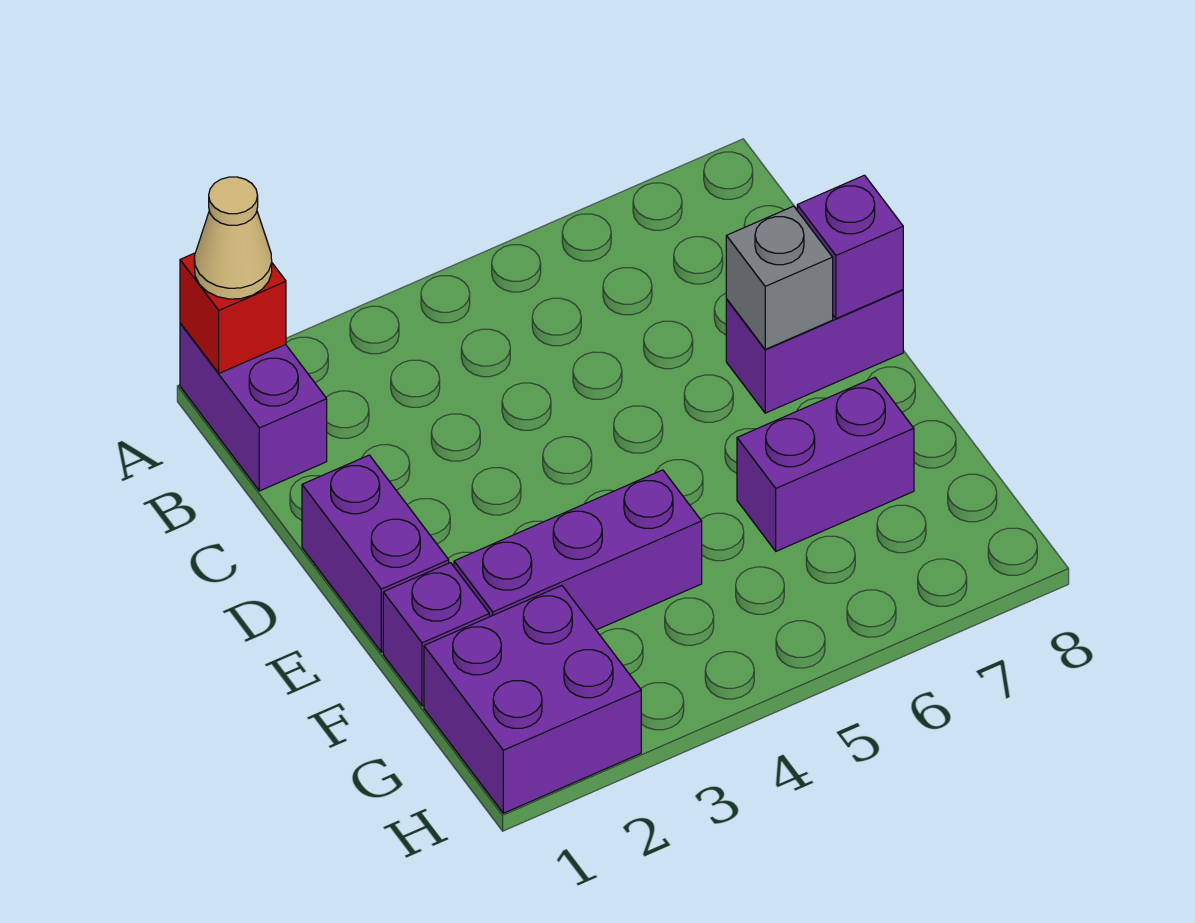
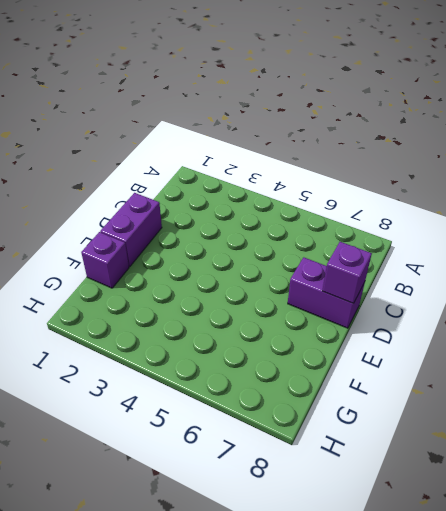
none -> purple 1x2 brick [180,323,327,491]
none -> purple 1x3 brick [454,470,702,630]

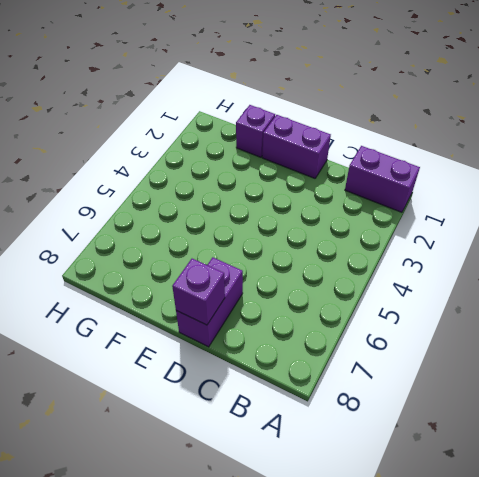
none -> purple 1x3 brick [454,470,702,630]
none -> purple 1x2 brick [737,377,914,551]

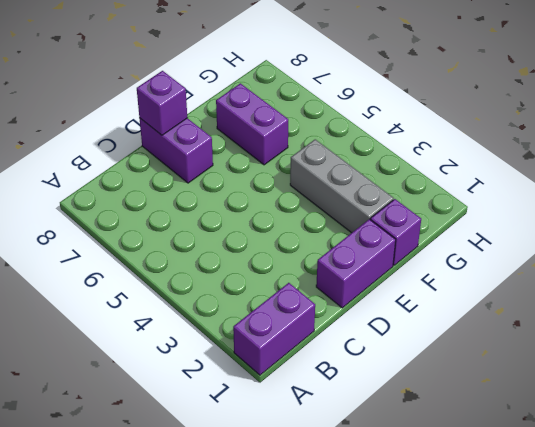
grey 1x3 brick [290,139,394,233] -> purple 1x3 brick [454,470,702,630]
none -> purple 2x2 brick [424,586,641,813]
none -> red 1x1 brick [180,253,286,373]

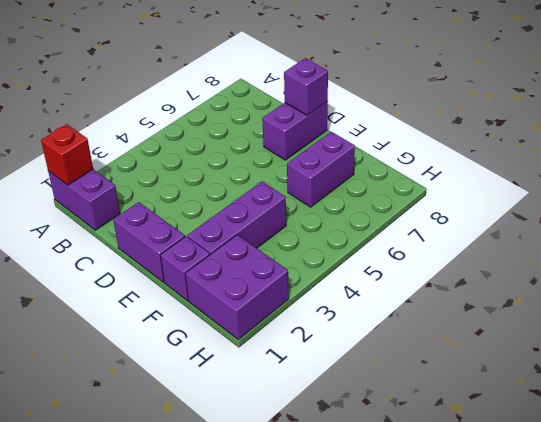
none -> grey 1x1 brick [726,206,833,349]
none -> tan 1x1 cone [194,177,272,299]

